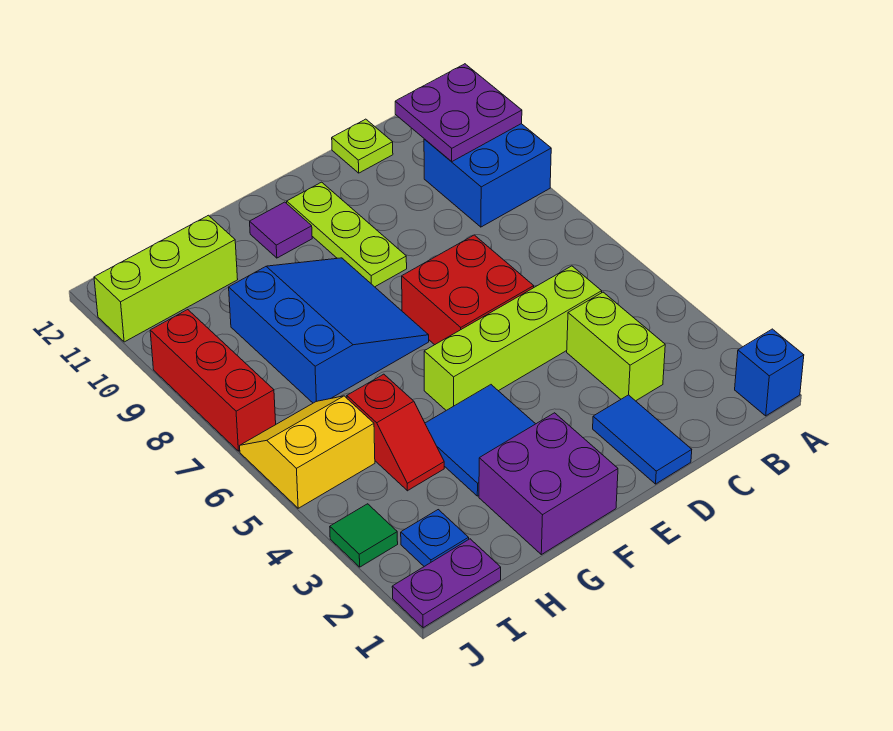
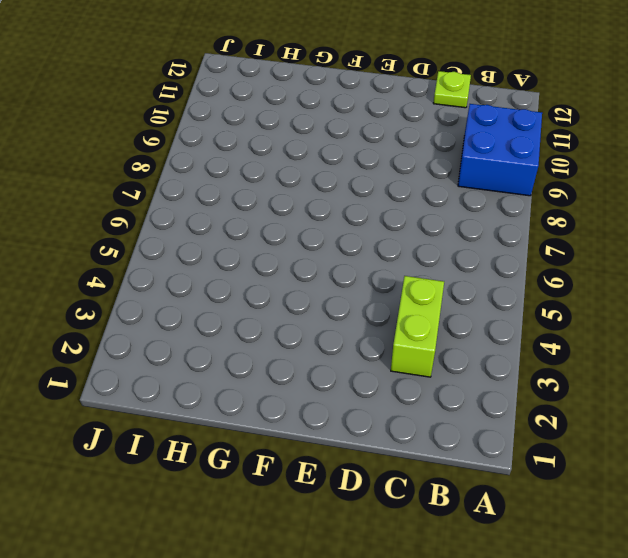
none -> blue 1x1 brick [735,329,804,416]
none -> lime 1x4 brick [424,266,602,410]
none -> blue 1x2 tile [593,395,692,484]

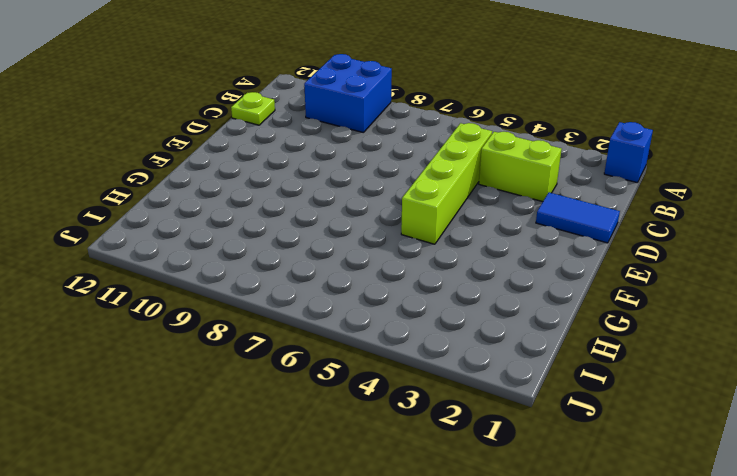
none -> red 2x2 brick [402,235,534,345]
none -> lime 1x3 plate [287,182,407,287]
none -> purple 2x2 brick [479,413,618,555]

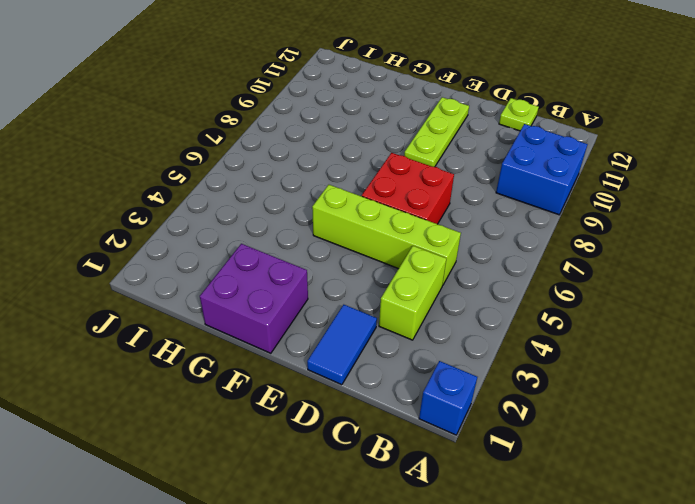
none -> blue 2x2 tile [425,385,535,496]
none -> blue 3x3 slope [229,258,429,403]
none -> purple 1x1 tile [250,202,312,258]

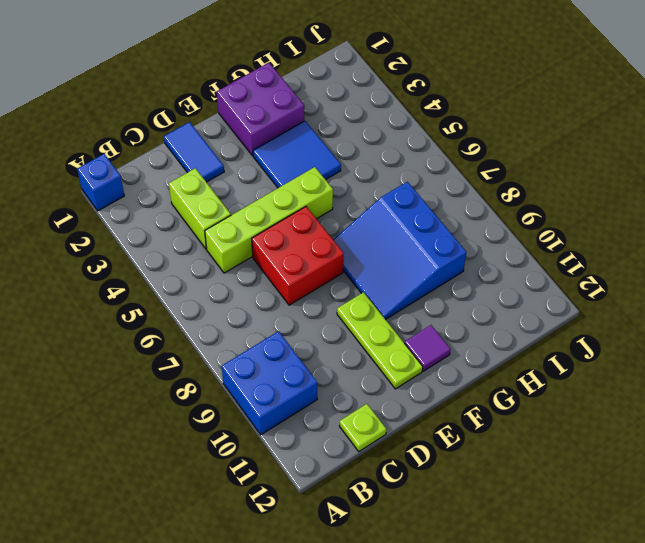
none -> red 1x2 slope [347,374,444,491]
none -> lime 1x3 brick [94,215,238,342]
none -> purple 1x2 plate [392,539,501,628]

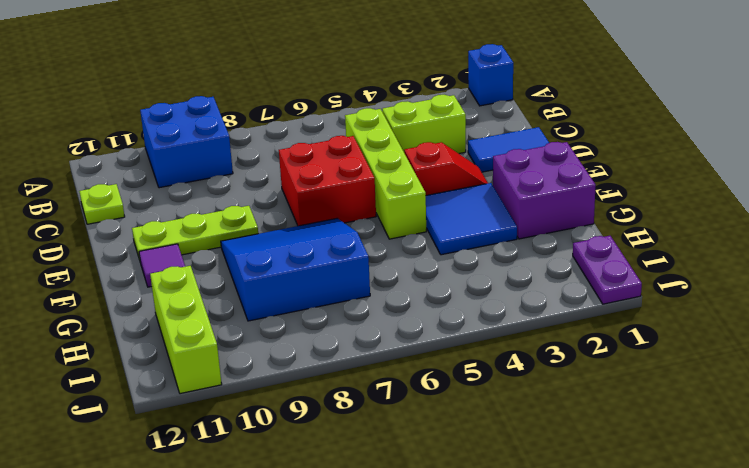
red 1x2 slope [404,142,488,195] -> red 1x2 slope moved to [347,374,444,491]
none -> blue 1x1 plate [401,510,469,566]
none -> yellow 2x2 slope [240,396,375,508]
none -> green 1x1 tile [330,504,398,567]

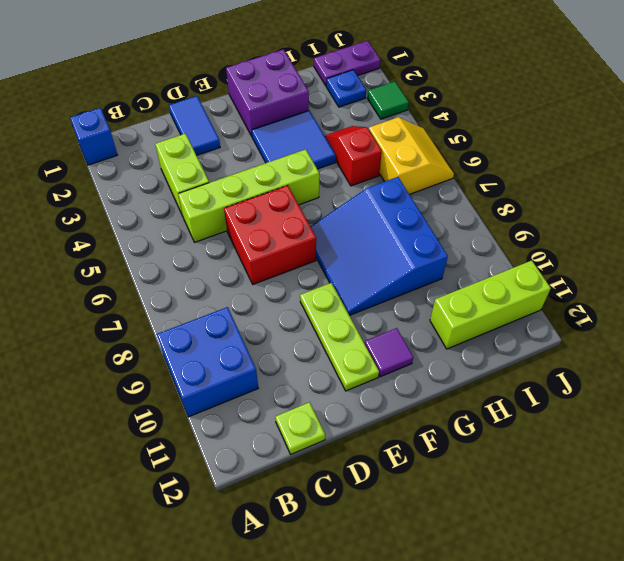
yellow 2x2 slope [369,117,454,194] -> yellow 2x2 slope turned to [240,396,375,508]
none -> red 1x3 brick [150,310,276,451]
none -> purple 2x2 plate [395,64,522,162]

